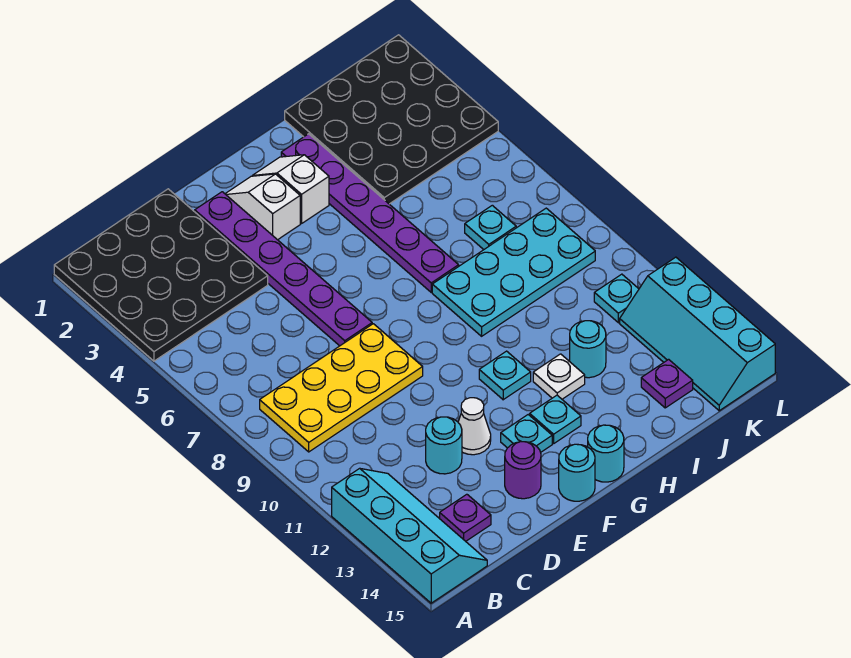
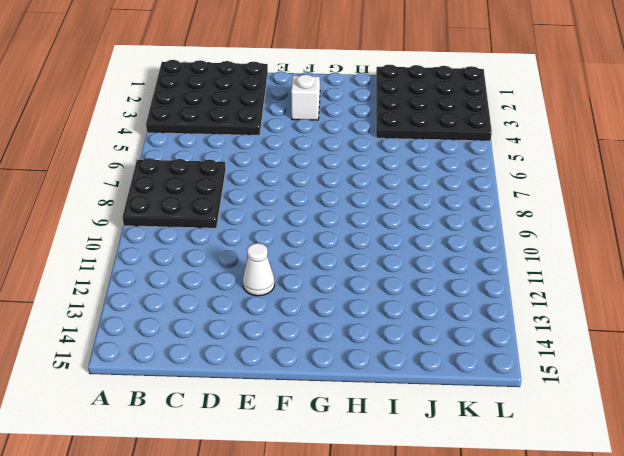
black 3x3 plate [123,158,226,228] -> yellow 2x4 plate [260,324,423,452]
none -> cyan 2x4 slope [332,468,487,603]
none -> purple 1x1 plate [440,494,491,541]
none -> cyan 1x1 round brick [426,417,462,474]

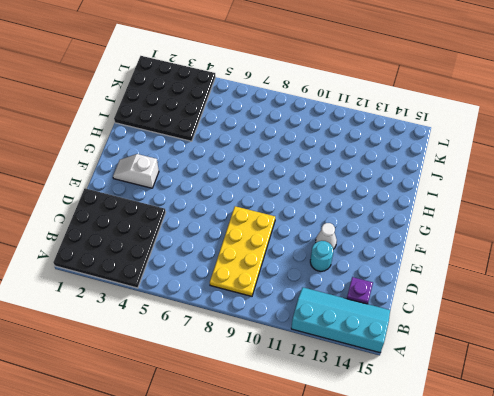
none -> purple 1x6 plate [195,192,372,346]
none -> purple 1x1 round brick [505,442,541,499]
none -> cyan 1x1 plate [501,415,552,452]

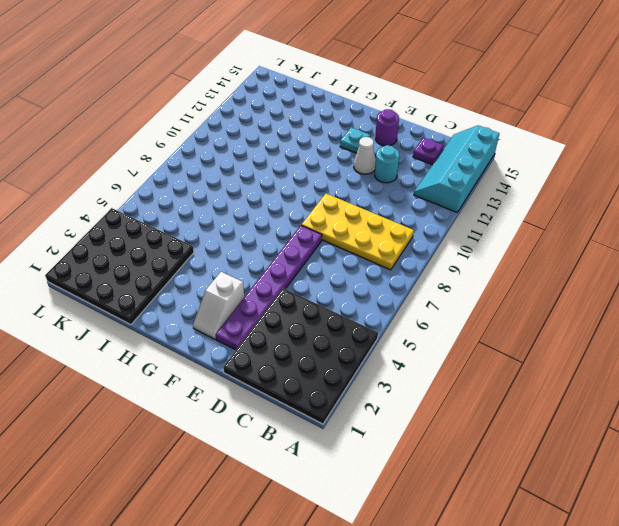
none -> cyan 1x1 round brick [559,444,595,501]
none -> white 1x2 slope [252,155,329,224]
none -> cyan 1x1 plate [479,351,531,400]

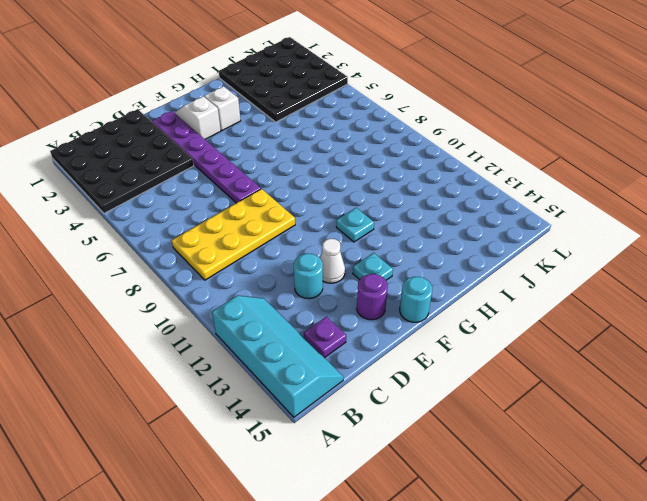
none -> cyan 1x1 plate [530,395,581,444]
none -> cyan 1x1 round brick [588,425,624,482]
none -> purple 1x6 plate [281,134,459,292]

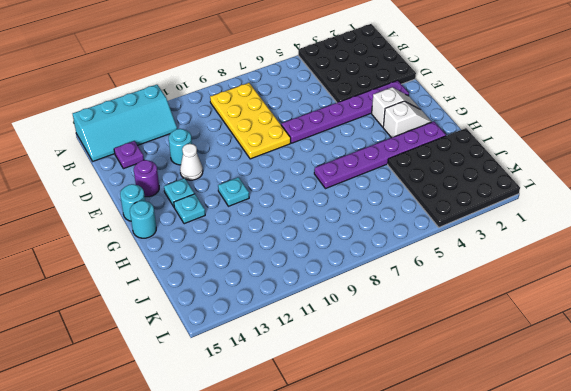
none -> cyan 2x4 plate [432,208,595,336]
none -> white 1x1 plate [533,354,585,399]
none -> cyan 1x1 round brick [570,321,606,378]

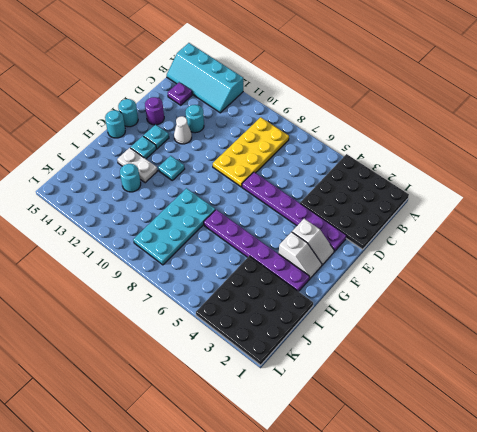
white 1x2 plate [117,148,157,183] -> white 1x1 plate [533,354,585,399]
none -> cyan 1x1 plate [465,205,516,249]
none -> purple 1x1 plate [641,359,693,408]
none -> cyan 1x1 plate [594,274,639,323]

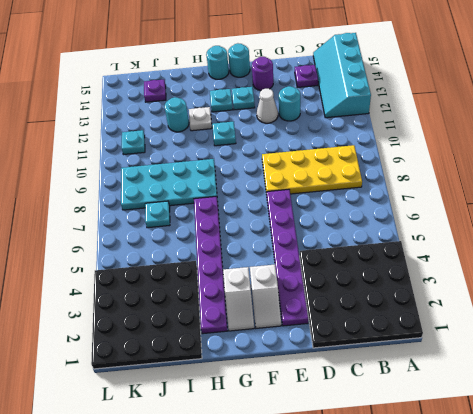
none -> cyan 2x4 slope [620,257,775,411]

